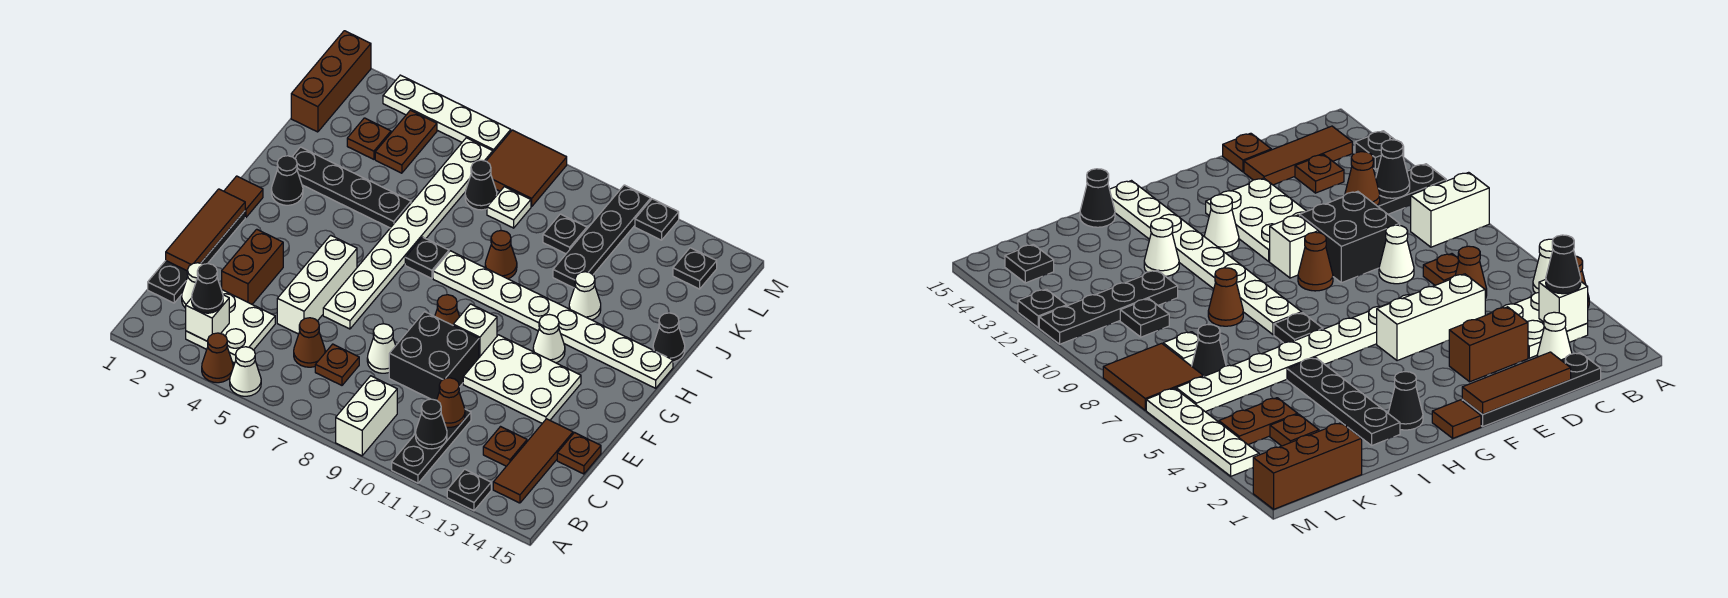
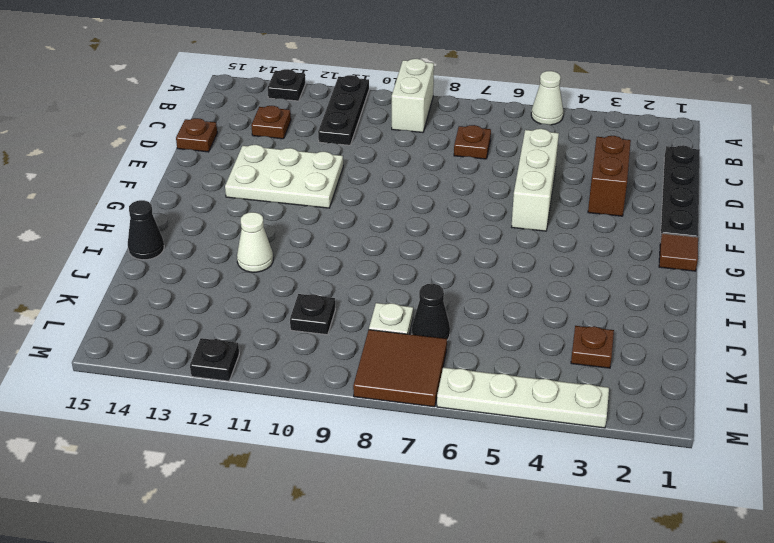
none -> brown 1x1 cone [202,333,233,383]
none -> white 2x2 plate [186,289,275,363]
none -> brown 1x3 tile [493,419,573,503]
none -> white 1x1 cone [182,263,203,308]

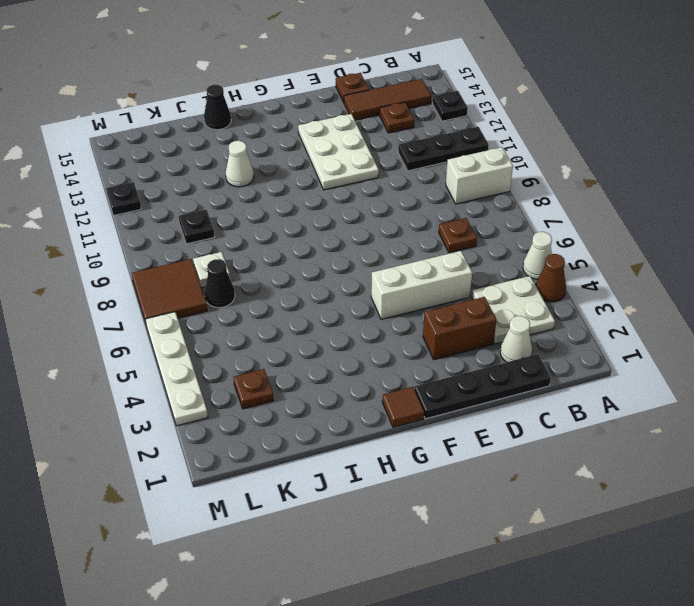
none -> brown 1x1 cone [294,318,325,367]
none -> white 1x1 cone [367,324,396,373]
none -> black 2x2 brick [389,312,479,400]
none -> white 1x8 plate [323,138,493,329]

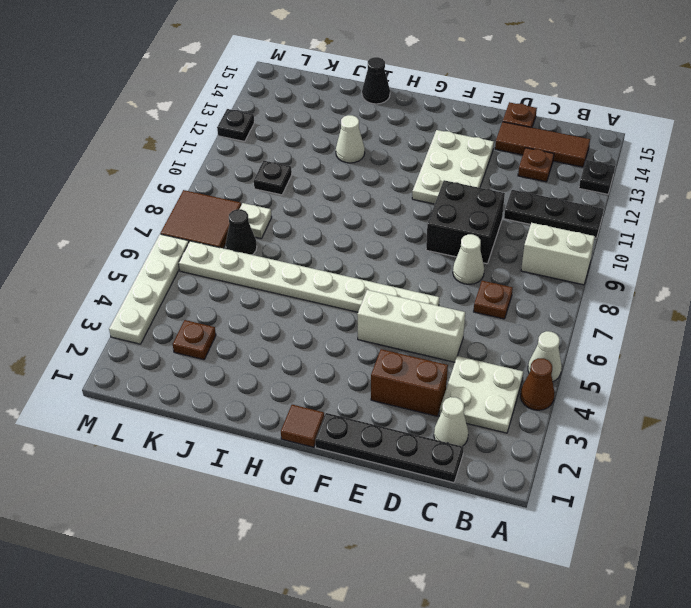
none -> brown 1x1 cone [294,318,325,367]
none -> brown 1x1 cone [435,295,460,325]
none -> white 1x1 brick [453,304,497,357]
none -> white 1x1 cone [533,315,565,363]

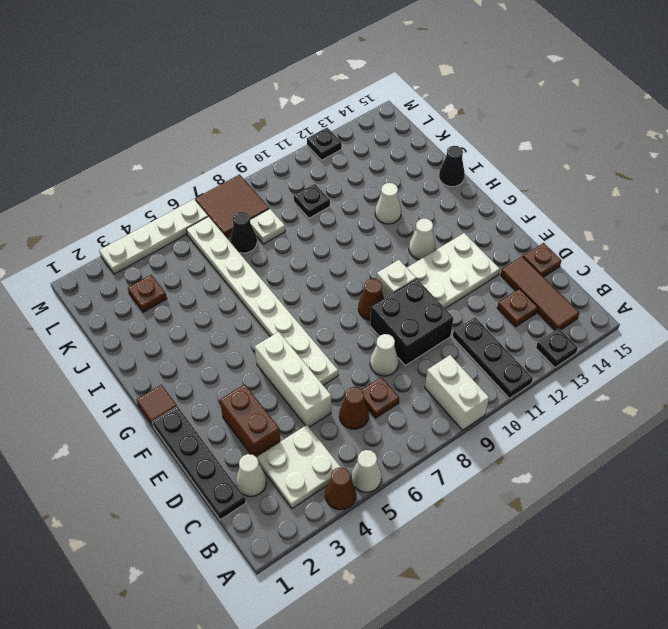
none -> black 1x1 cone [271,156,303,205]
none -> black 1x1 plate [405,237,449,279]
none -> white 1x8 plate [433,251,673,388]
none -> black 1x4 plate [292,147,411,228]

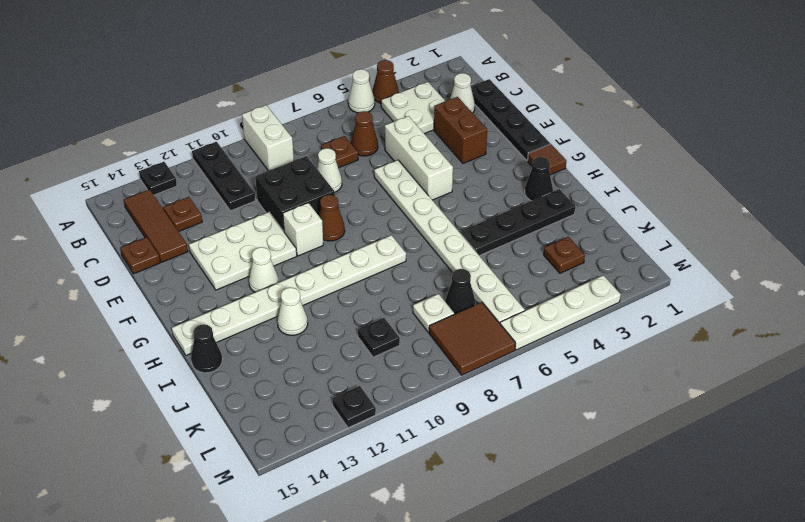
none -> black 1x1 plate [405,237,449,279]
none -> brown 1x1 cone [485,231,517,279]
none -> black 1x4 plate [553,185,651,288]
none -> brown 1x3 brick [291,31,371,132]

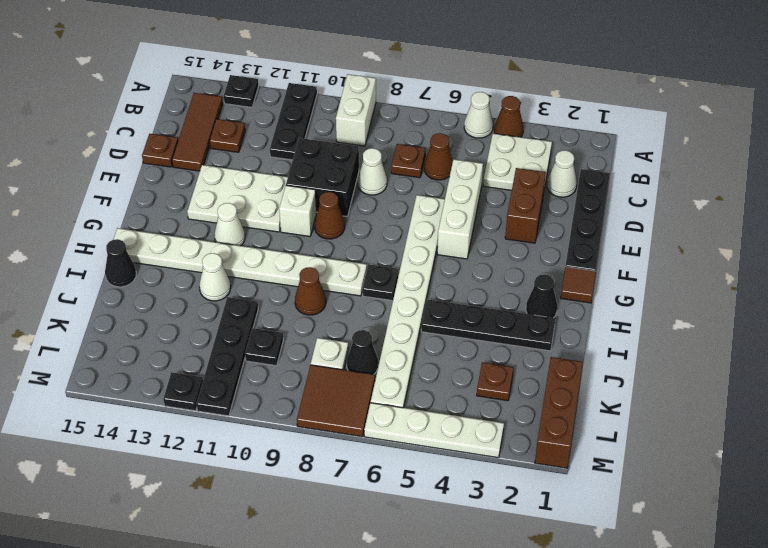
none -> brown 1x2 plate [375,110,437,173]
none -> black 1x1 plate [673,248,717,289]
none -> white 1x1 brick [186,295,229,341]
none -> black 1x1 cone [416,399,447,449]

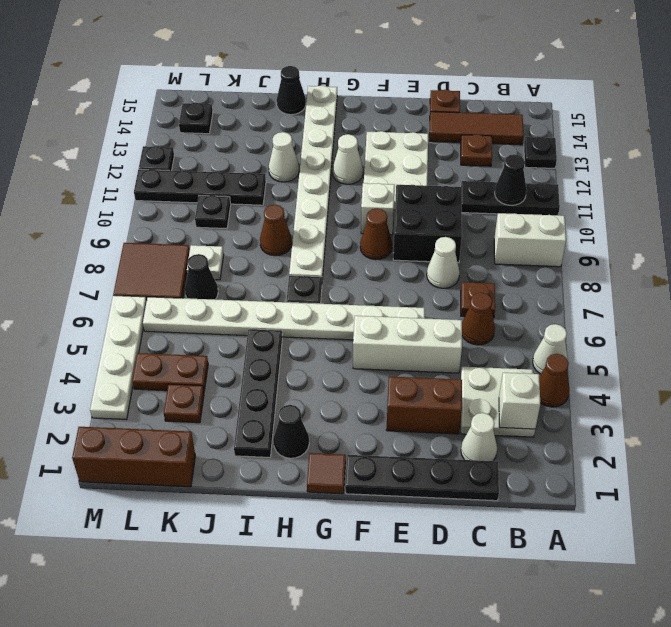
none -> brown 1x1 cone [437,378,465,427]
none -> brown 1x3 tile [166,189,245,271]
none -> black 1x1 cone [192,264,223,313]

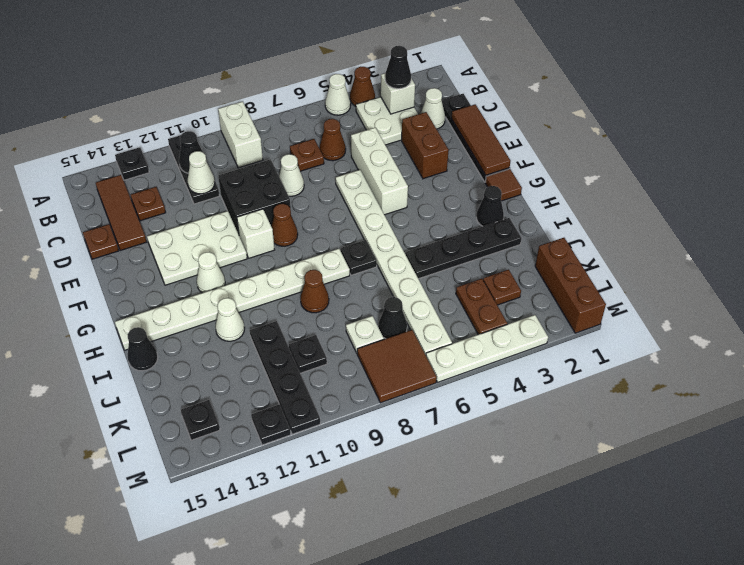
white 1x1 cone [187,151,215,194] -> brown 1x1 cone [437,378,465,427]

